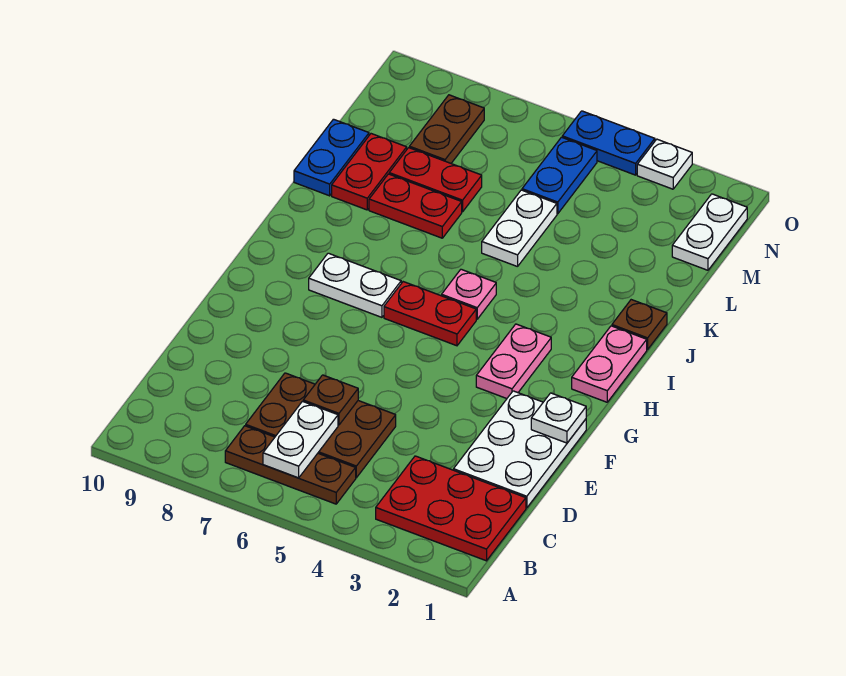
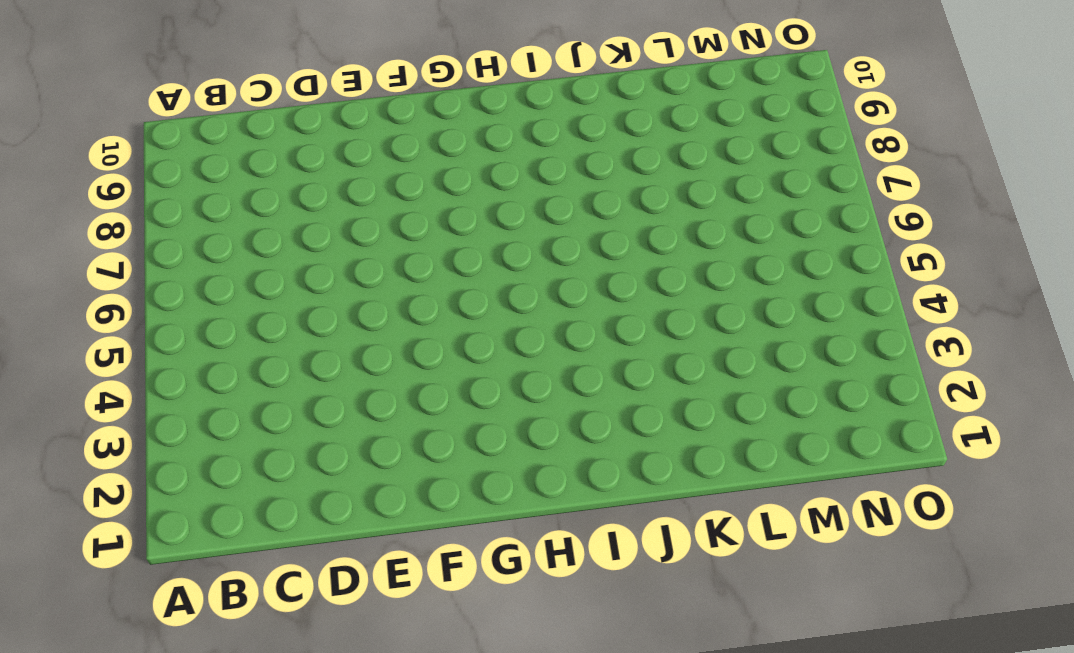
none -> red 2x3 plate [376,456,526,561]
none -> brown 1x3 plate [225,426,356,504]
none -> brown 2x3 plate [246,373,396,478]

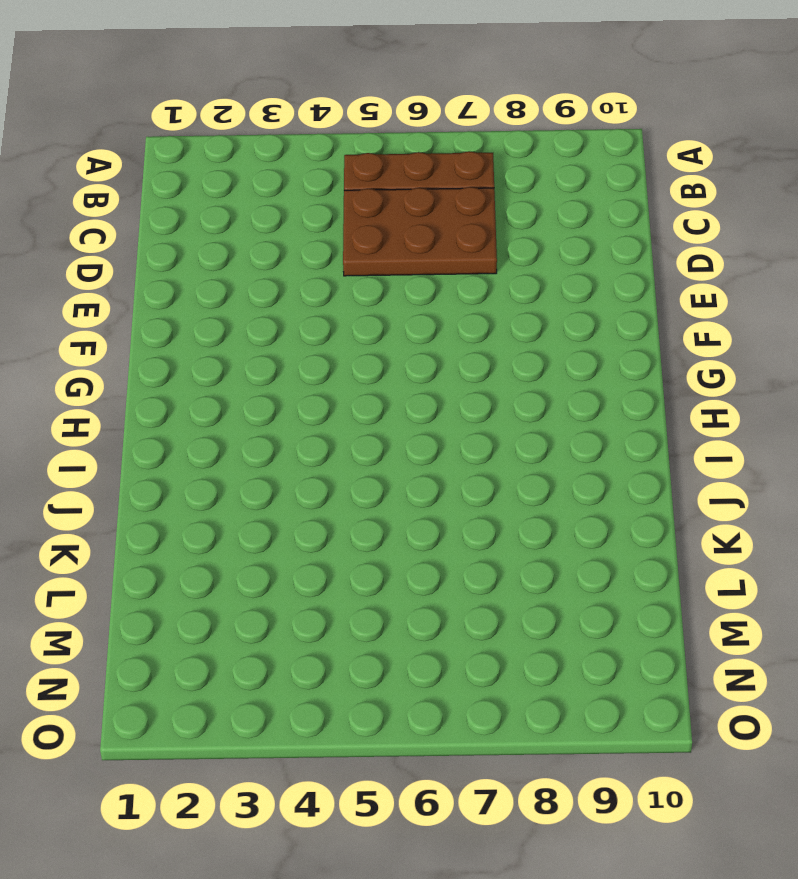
none -> red 2x3 plate [376,456,526,561]
none -> white 2x3 plate [454,391,586,508]
none -> pink 1x2 plate [476,324,551,399]

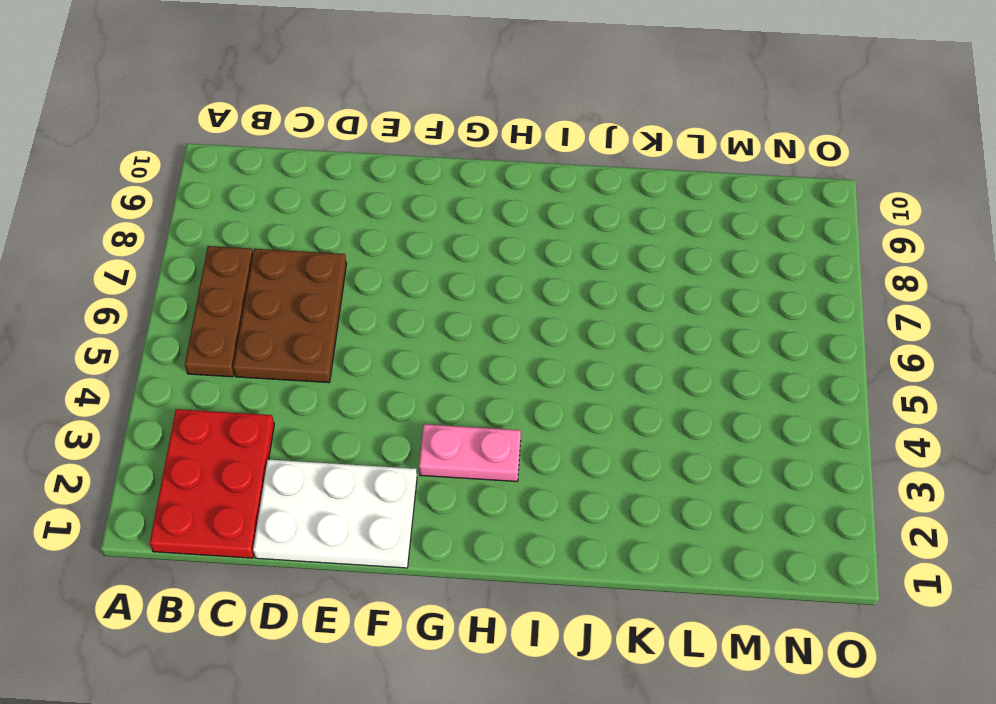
none -> pink 1x2 plate [572,326,647,402]
none -> red 1x2 plate [384,282,476,346]
none -> white 1x2 plate [309,253,401,317]

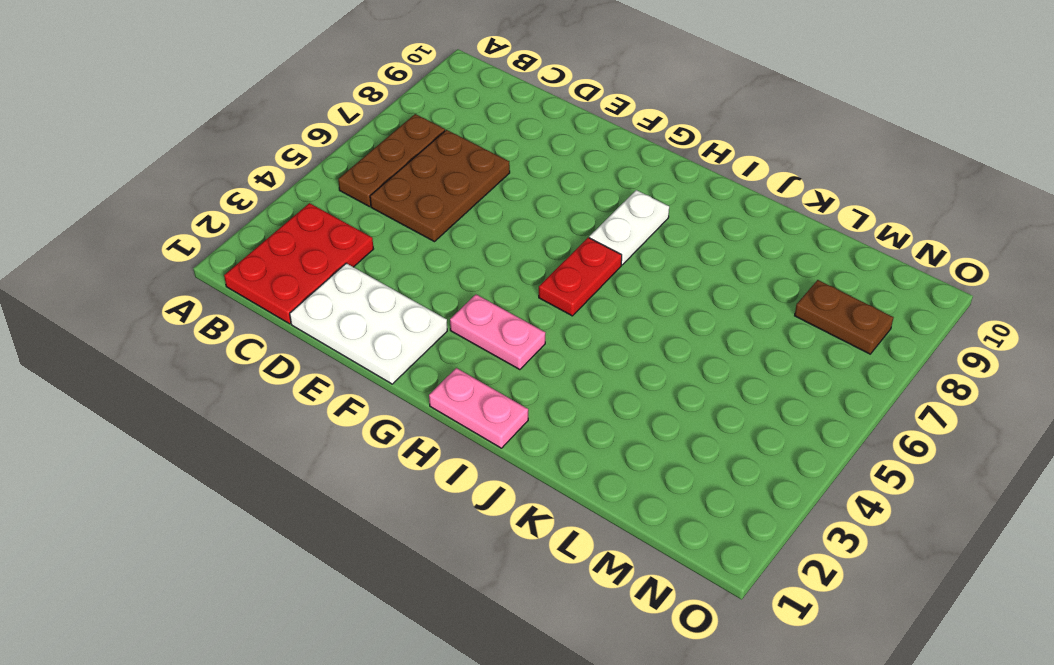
none -> pink 1x1 plate [442,269,496,319]
none -> brown 1x1 plate [612,300,667,350]
none -> white 1x2 plate [482,190,557,267]

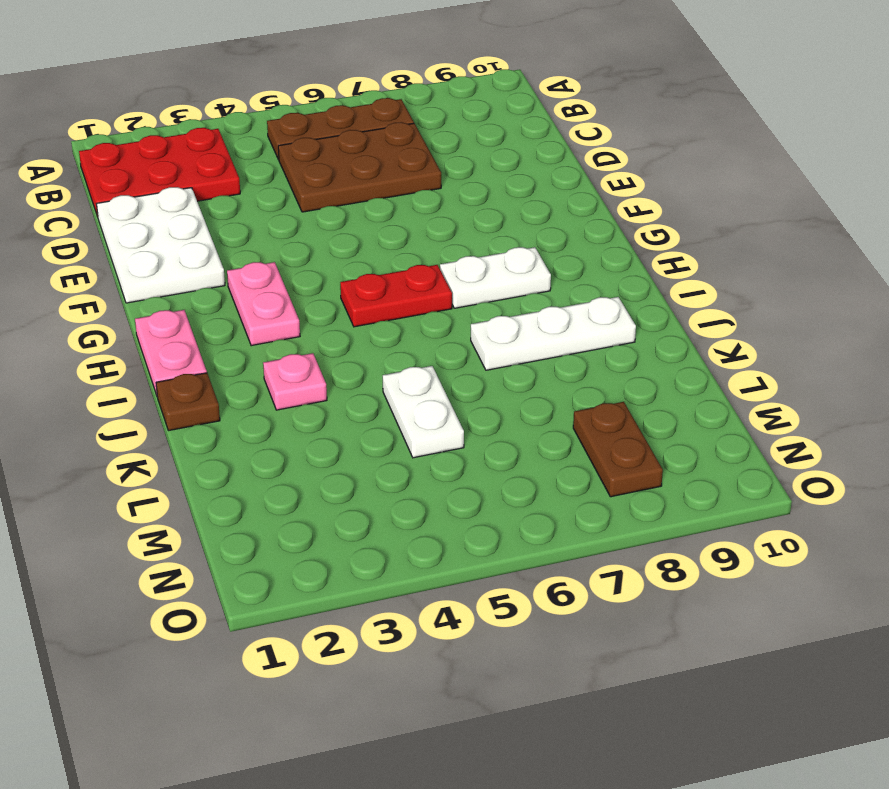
pink 1x1 plate [263,353,327,410] -> pink 1x1 plate moved to [442,269,496,319]
white 1x3 plate [471,297,636,370] -> none
none -> red 1x2 plate [369,174,462,238]
none -> red 1x2 plate [332,134,407,210]
none -> blue 1x2 plate [294,119,369,196]

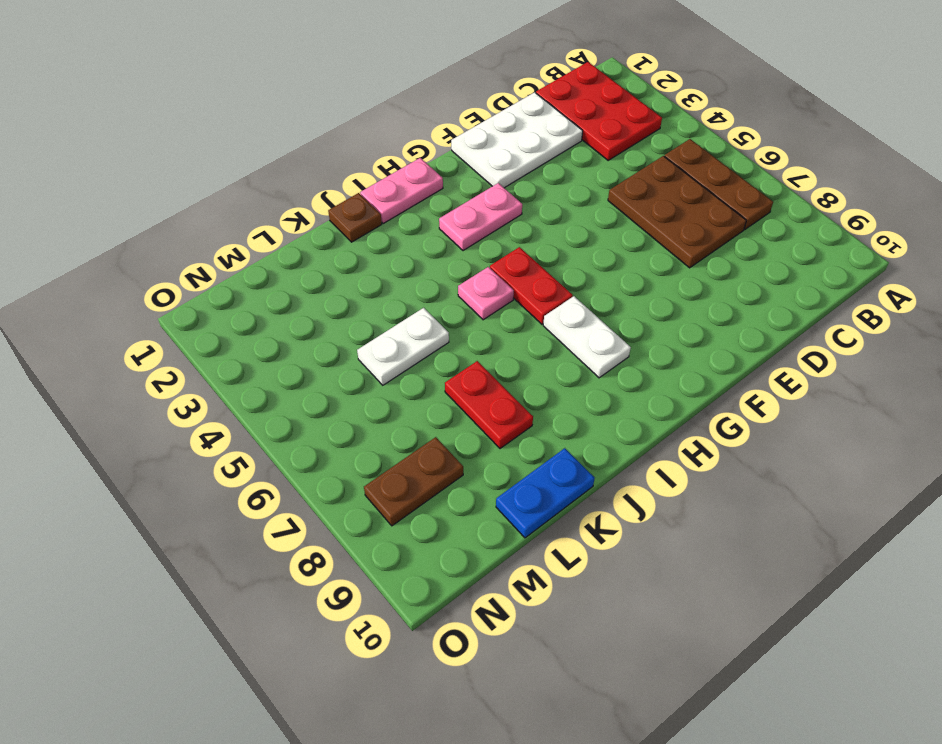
none -> red 1x2 plate [332,134,407,210]
none -> red 1x2 plate [389,148,482,212]
none -> white 1x2 plate [672,194,747,270]

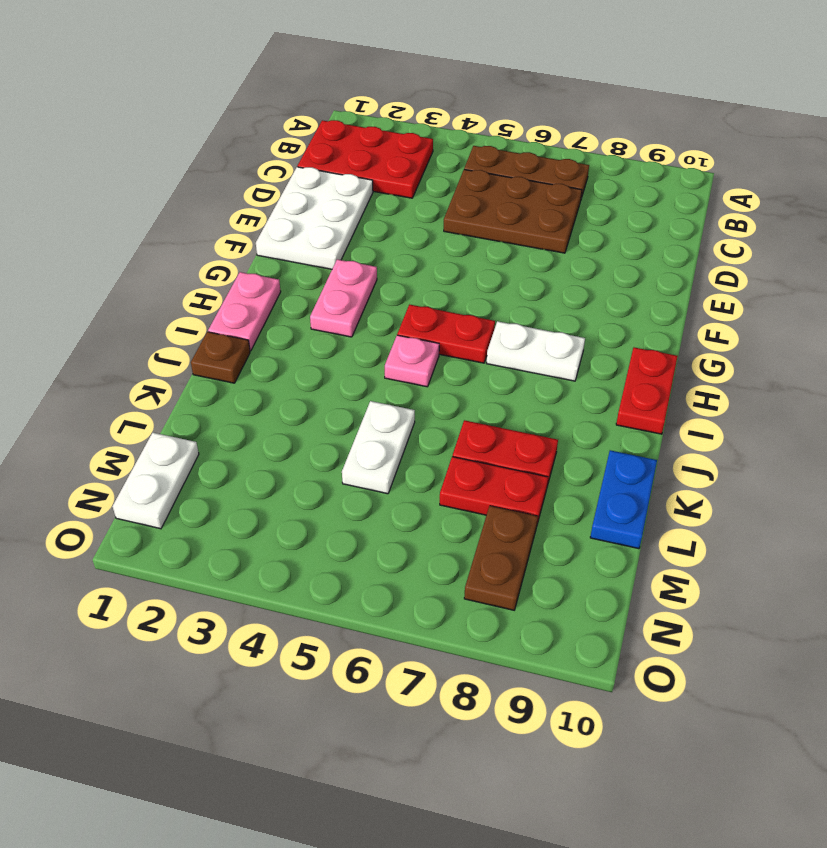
red 1x2 plate [616,347,678,434] -> red 1x2 plate moved to [332,134,407,210]
none -> blue 1x2 plate [522,137,597,214]
none -> white 1x1 plate [637,139,692,189]
none -> blue 1x2 plate [562,111,655,175]

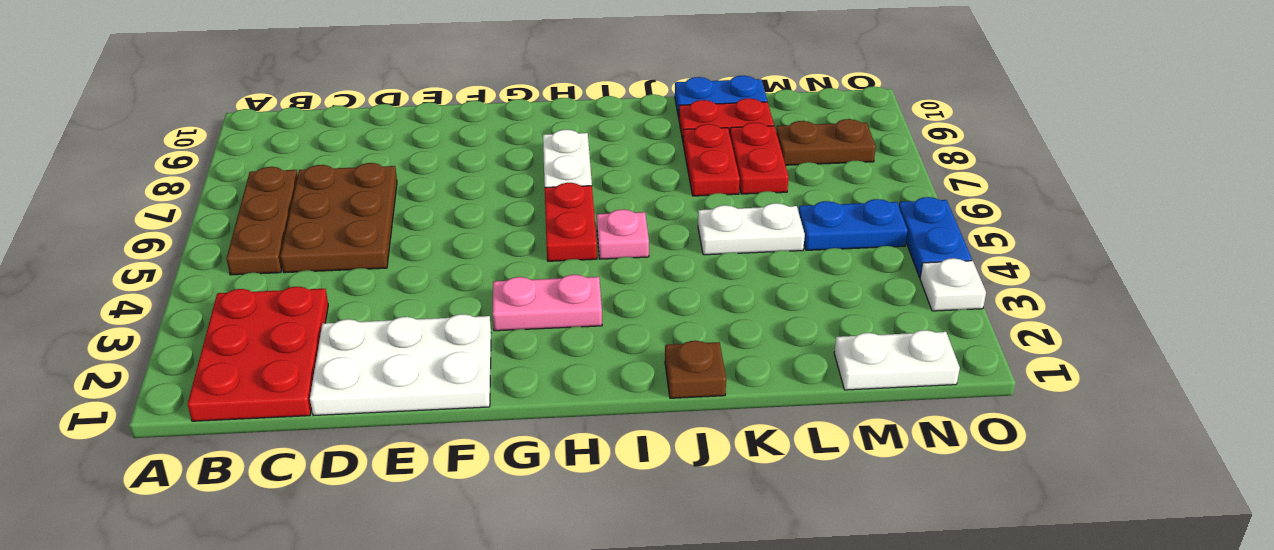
none -> pink 1x2 plate [572,326,647,402]
none -> white 1x2 plate [263,401,338,478]
none -> brown 1x1 plate [303,375,358,425]

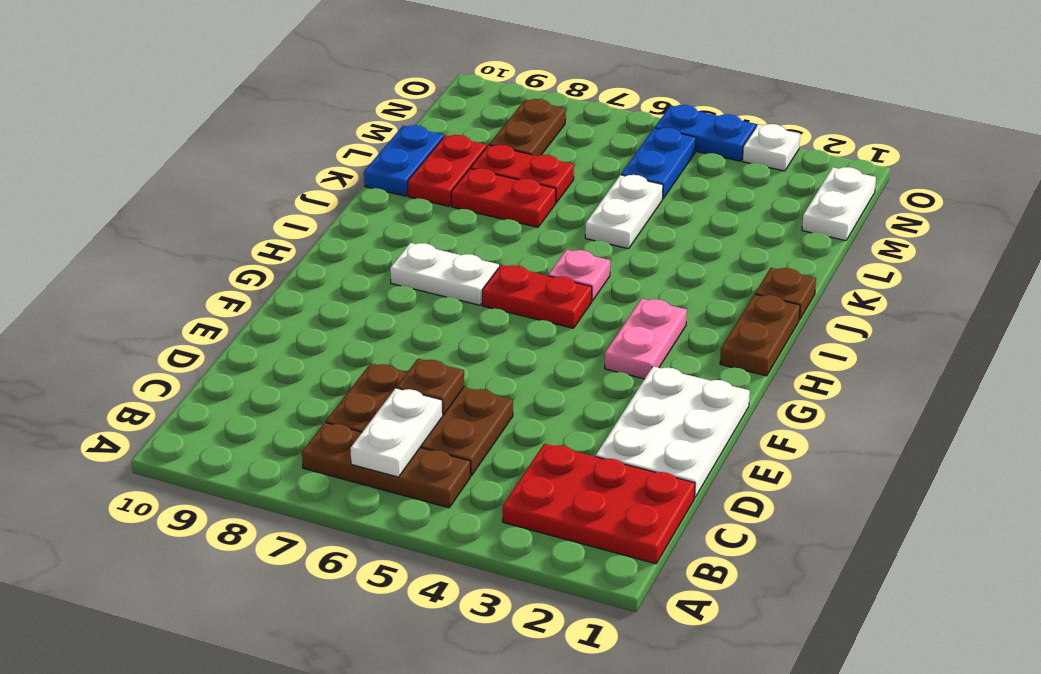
brown 1x2 plate [720,294,800,376] -> pink 1x2 plate [572,326,647,402]
none -> white 1x1 plate [531,393,586,443]

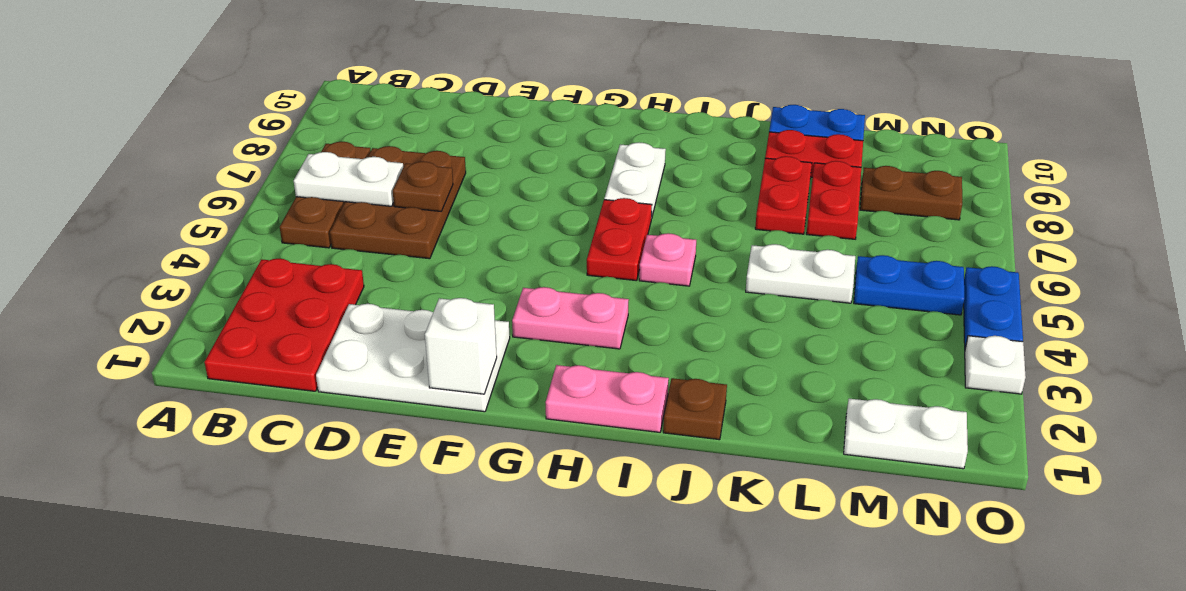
white 1x1 brick [425,298,497,394] -> white 1x1 plate [531,393,586,443]

